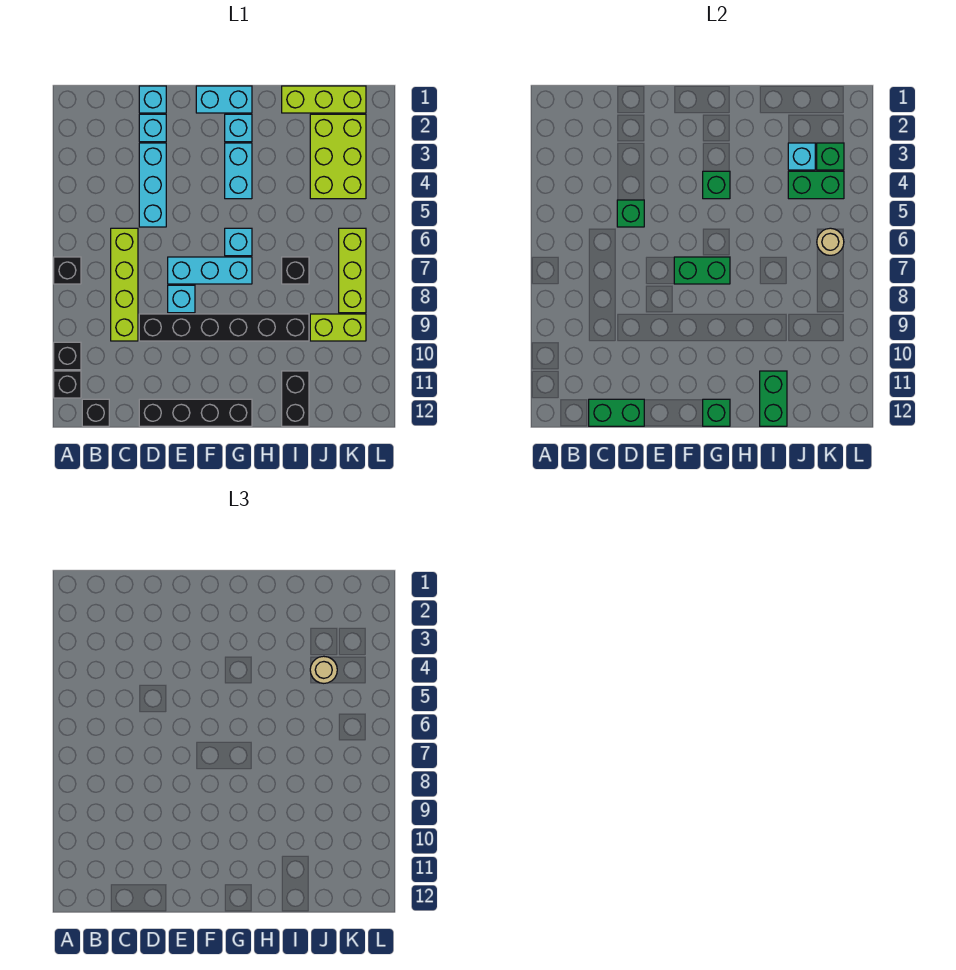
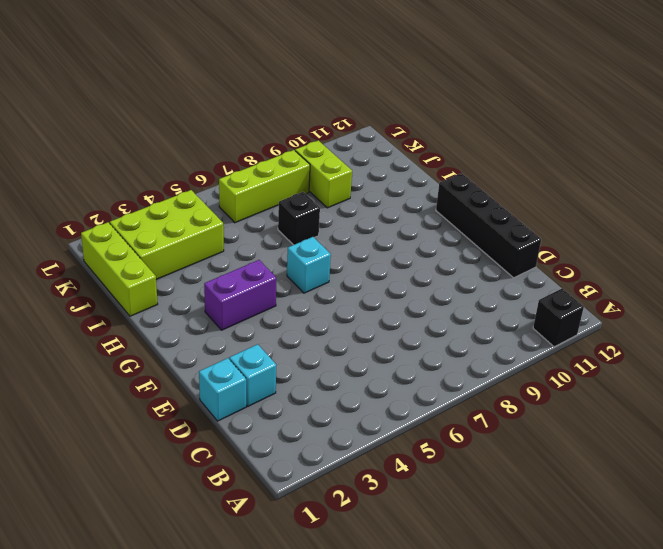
purple 1x2 brick [204,260,276,330] -> cyan 1x2 brick [225,143,252,199]
none -> black 1x1 brick [54,257,81,284]
none -> black 1x1 brick [54,342,81,370]
none -> black 1x1 brick [82,399,109,426]
none -> lime 1x4 brick [111,228,138,341]

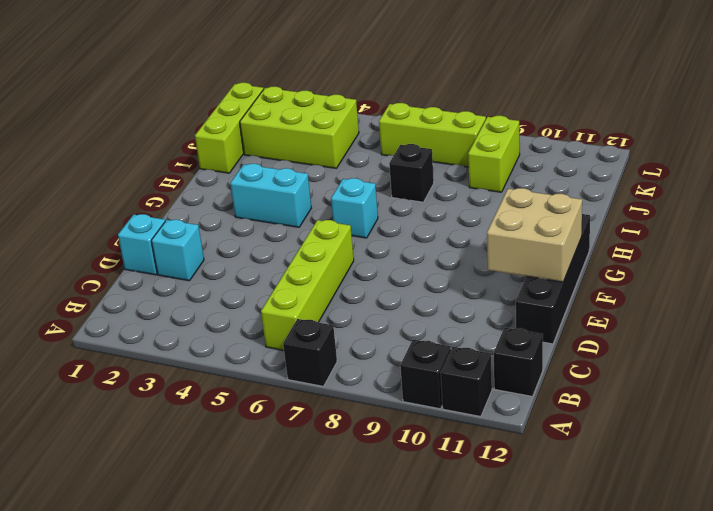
lime 1x4 brick [261,220,354,350] -> lime 1x4 brick turned to [111,228,138,341]
tan 2x2 brick [487,188,582,282] -> none
none -> cyan 1x3 brick [139,143,166,227]
none -> black 1x6 brick [139,314,309,341]
none -> cyan 1x3 brick [168,257,252,284]
none -> cyan 1x1 brick [168,285,195,313]

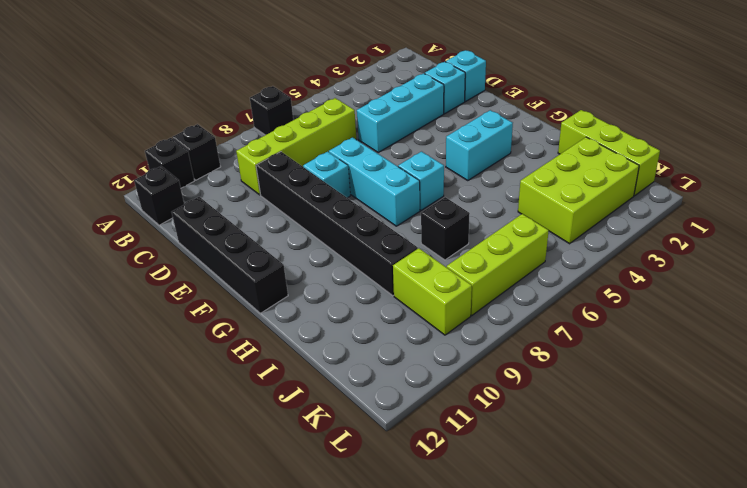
none -> cyan 1x2 brick [196,86,252,113]
none -> cyan 1x1 brick [225,114,252,142]
none -> black 1x2 brick [282,371,309,426]
none -> green 1x2 brick [589,399,644,426]

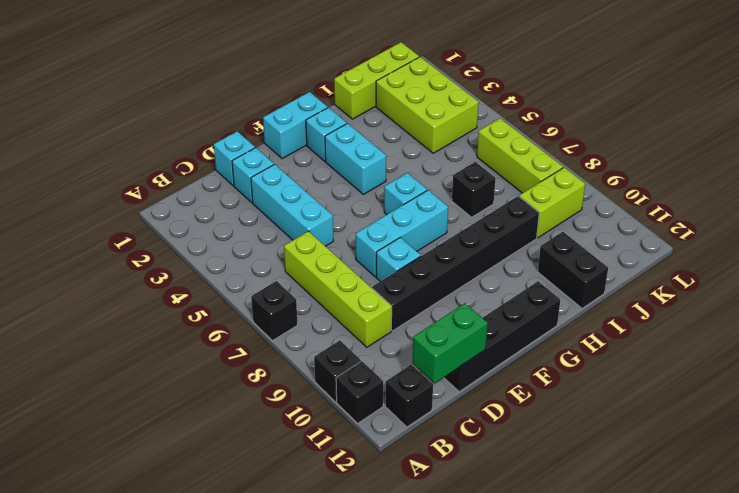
none -> green 1x1 brick [617,200,644,227]
none -> green 1x2 brick [674,257,730,284]
none -> green 1x1 brick [703,171,730,199]
none -> green 1x1 brick [703,399,730,426]

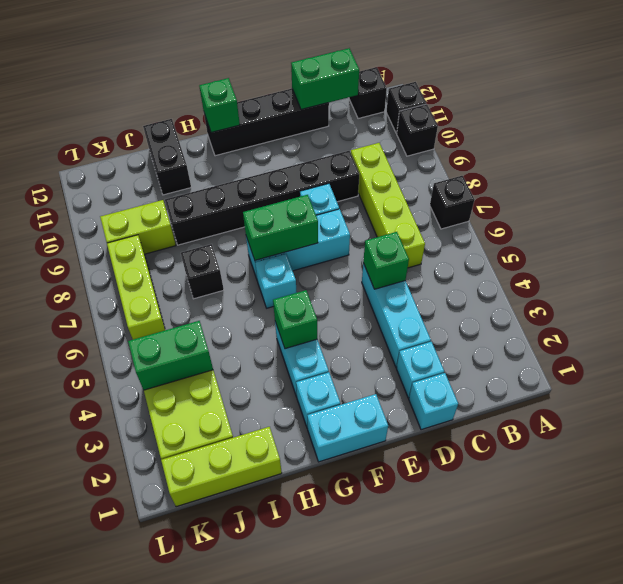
none -> green 1x2 brick [760,371,787,426]
none -> cyan 1x1 brick [788,143,815,170]
none -> green 1x1 brick [817,143,844,170]
none -> tan 1x1 round brick [817,228,844,255]

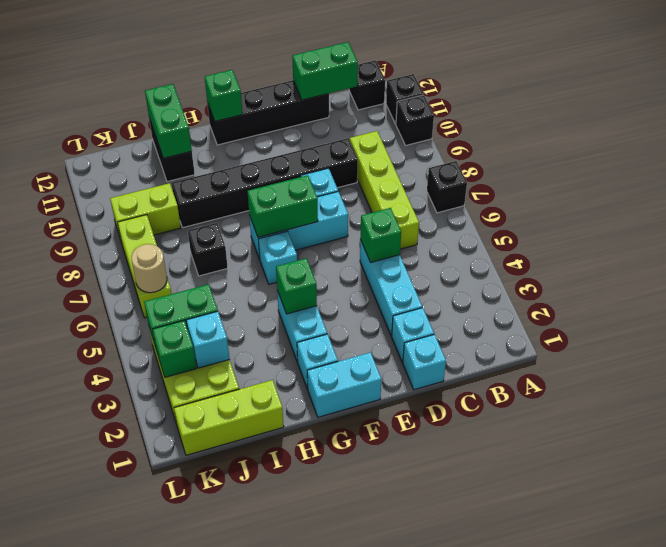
none -> tan 1x1 round brick [310,656,337,683]

